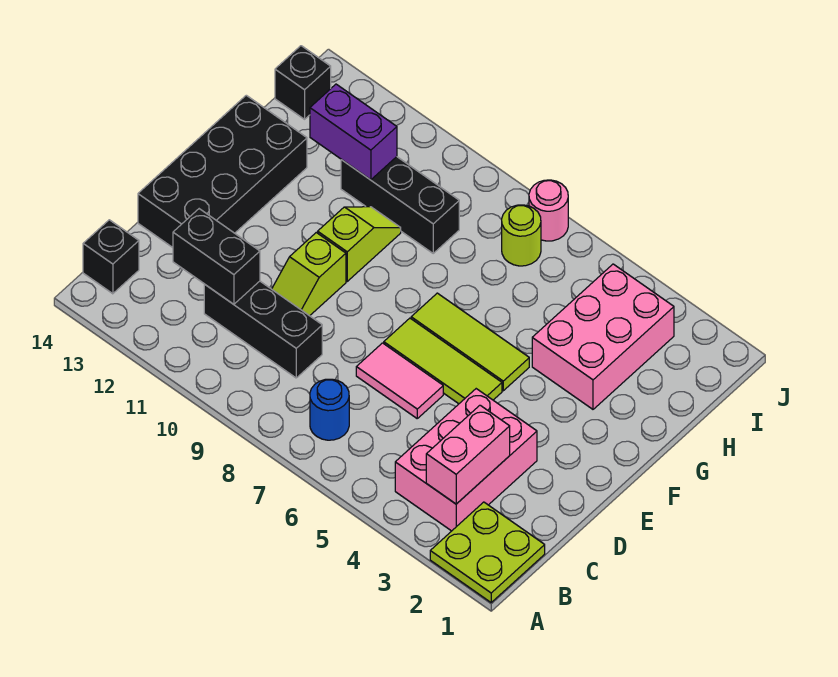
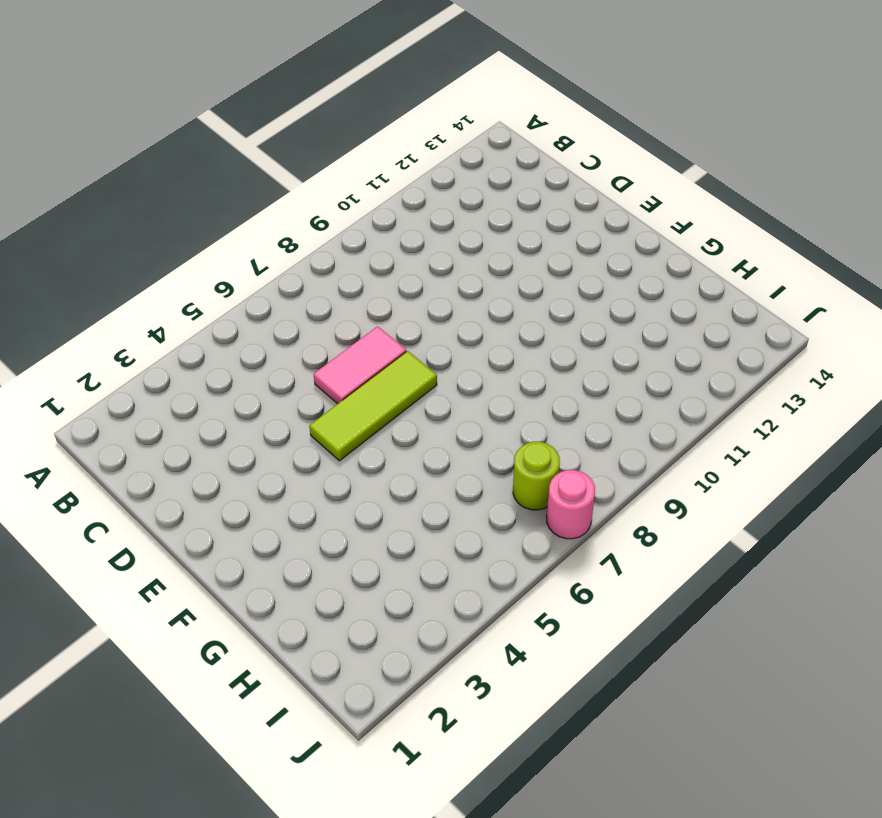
none -> lime 2x2 plate [430,502,545,602]
none -> pink 2x3 brick [395,389,537,531]
none -> blue 1x1 round brick [310,379,349,440]

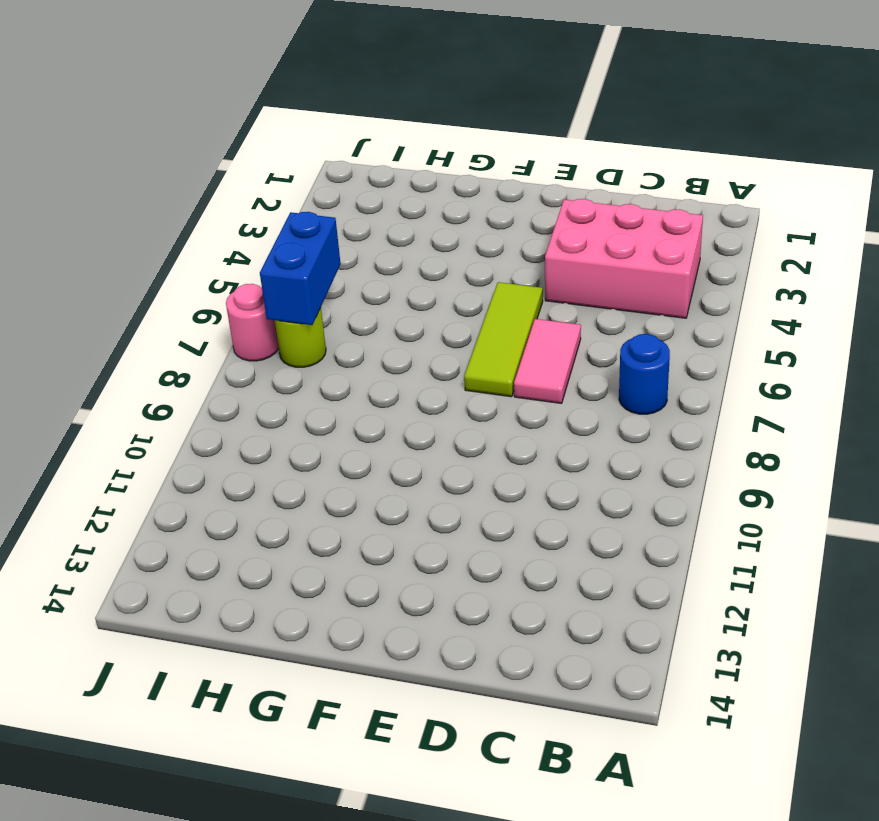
blue 1x2 brick [260,212,341,325] -> none
none -> lime 2x2 plate [430,502,545,602]
none -> black 1x1 brick [83,220,139,294]
none -> black 1x3 brick [204,281,322,378]

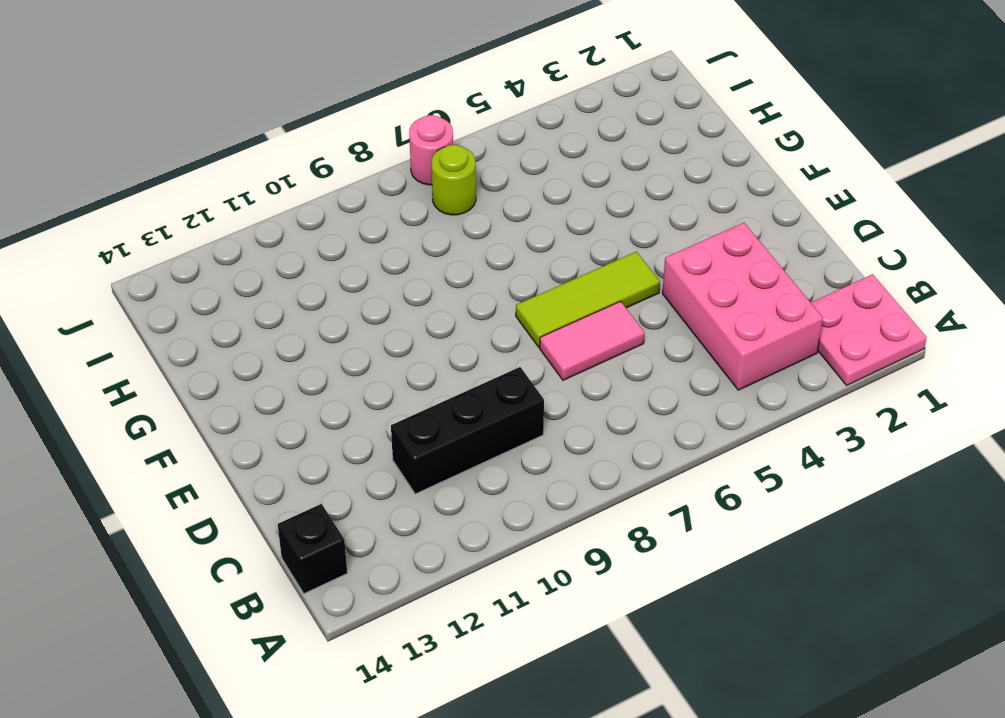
pink 2x2 plate [811,274,927,385] -> lime 2x2 plate [430,502,545,602]
none -> blue 1x1 round brick [310,379,349,440]
none -> lime 1x2 slope [272,233,346,316]
none -> black 2x4 brick [138,95,307,248]

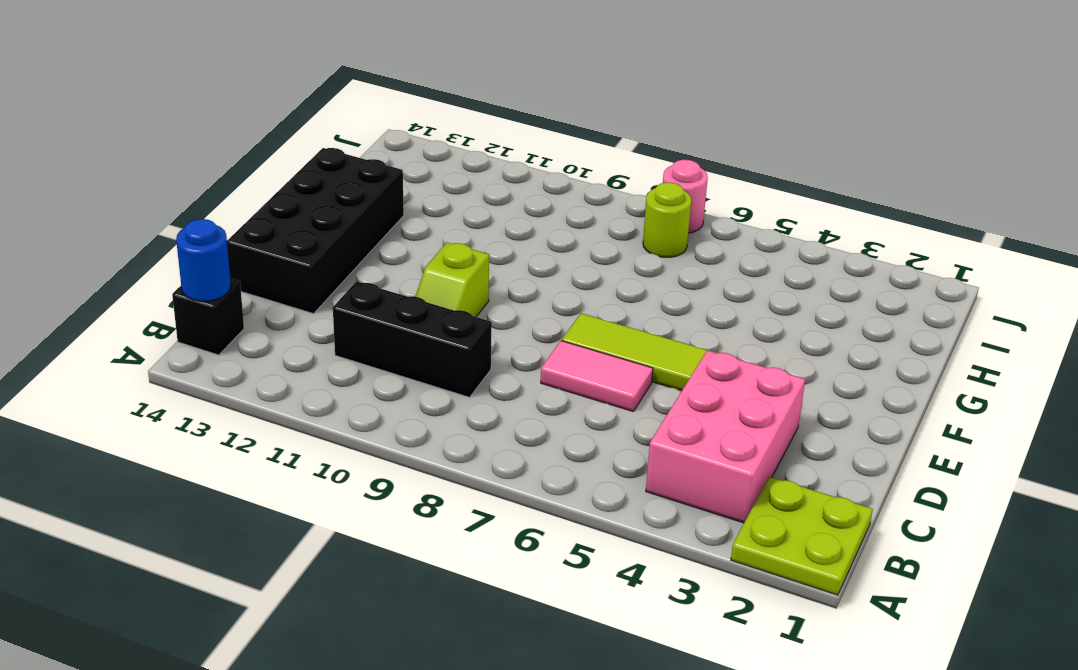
blue 1x1 round brick [176,219,231,301] -> blue 1x1 round brick moved to [310,379,349,440]
none -> lime 1x3 tile [411,293,529,391]
none -> lime 1x2 slope [318,207,401,281]
none -> pink 2x3 brick [532,264,674,409]

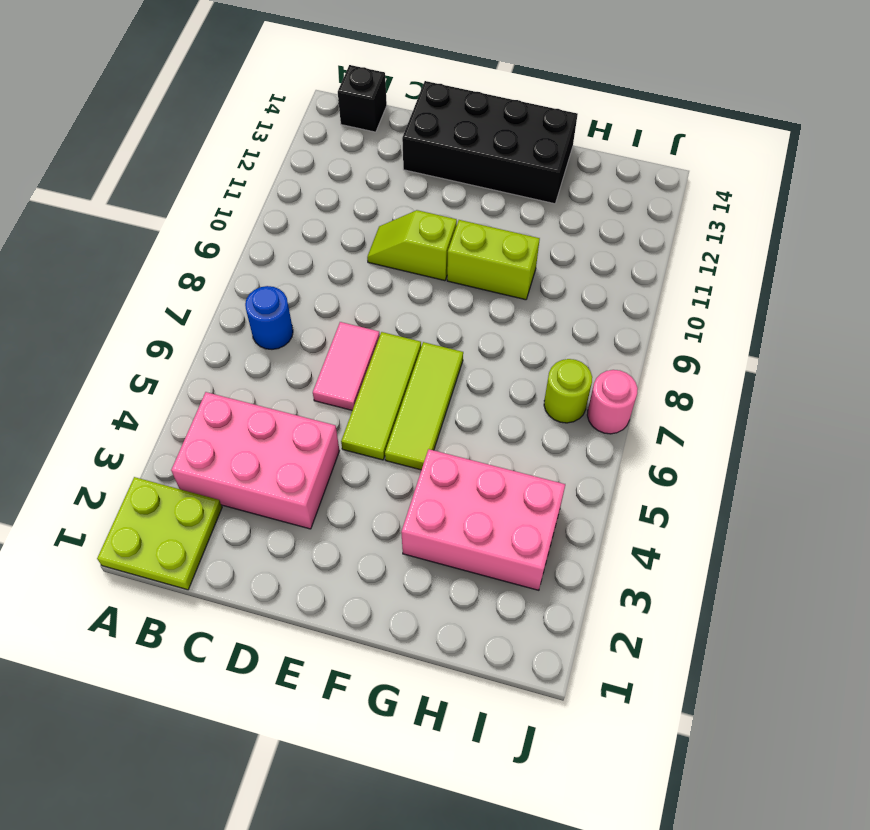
lime 1x2 brick [447,220,540,300] -> lime 1x2 slope [318,207,401,281]
none -> black 1x3 brick [204,281,322,378]
none -> black 1x3 brick [341,157,459,253]
none -> black 1x1 brick [275,46,331,119]

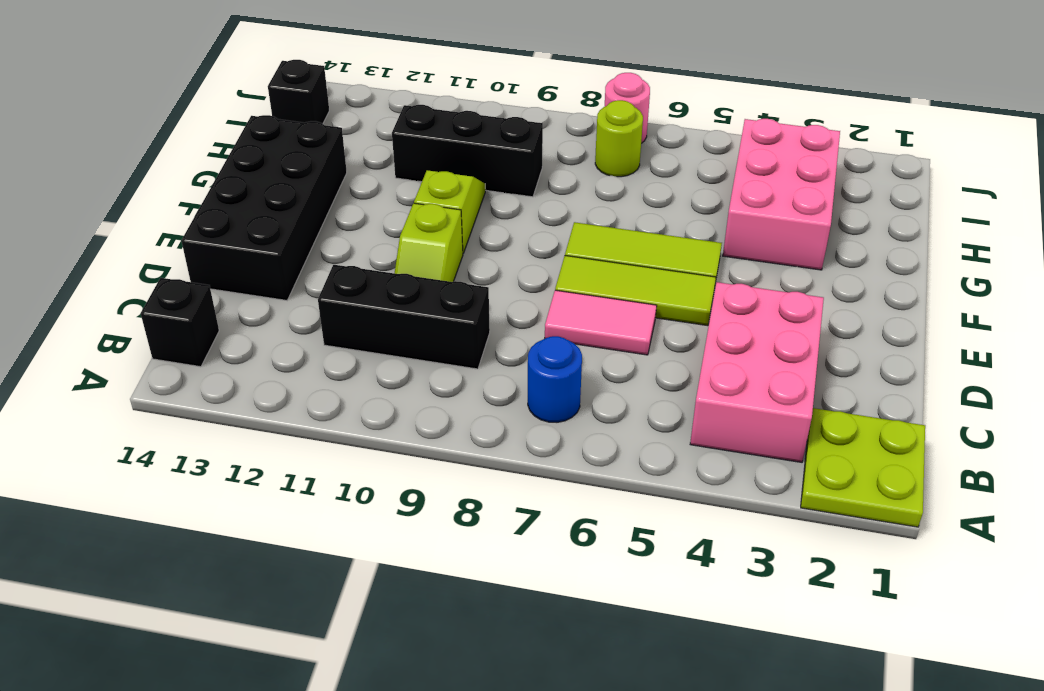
none -> pink 1x2 brick [426,405,510,504]
none -> black 1x2 brick [173,209,260,304]
none -> purple 1x2 brick [310,84,397,180]

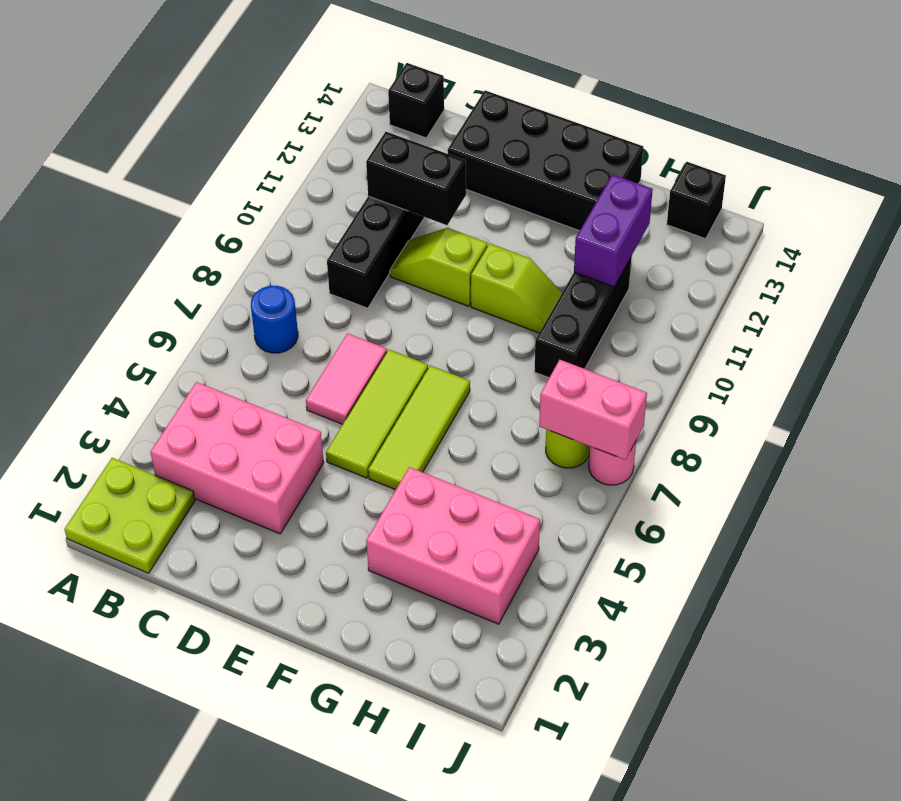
black 1x2 brick [366,132,466,225] -> black 1x2 brick turned to [173,209,260,304]
pink 1x2 brick [539,360,647,460] -> pink 1x2 brick moved to [426,405,510,504]

